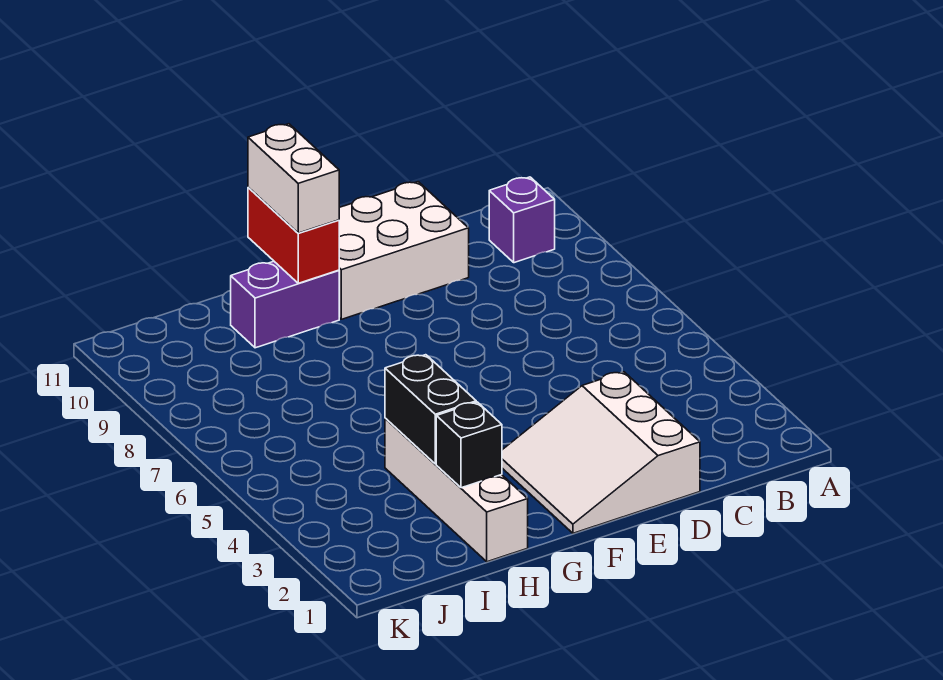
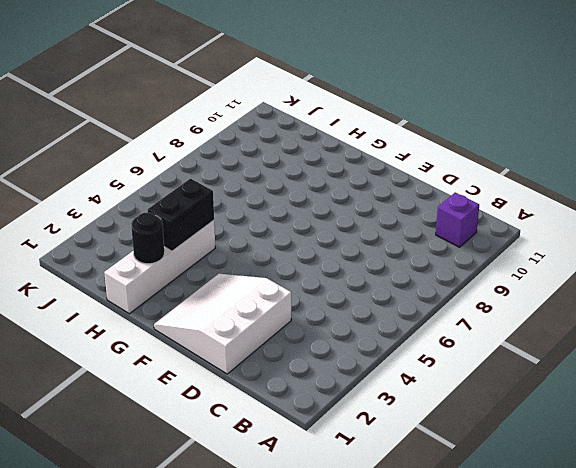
black 1x1 round brick [131,213,164,264] -> black 1x1 brick [436,402,502,488]
none -> white 2x3 brick [339,182,469,319]
none -> purple 1x2 brick [231,261,339,348]

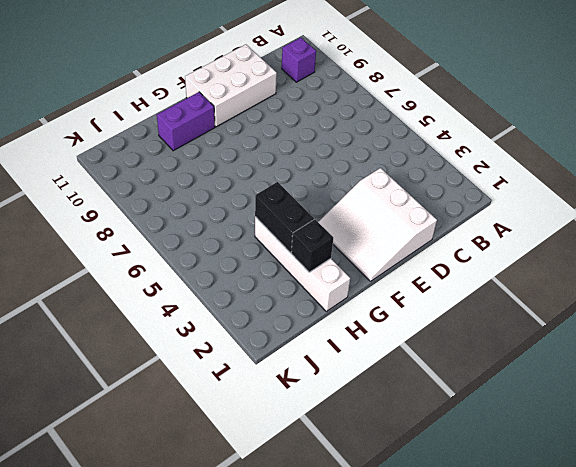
none -> red 1x2 brick [248,187,339,283]
none -> white 1x2 brick [248,124,339,233]

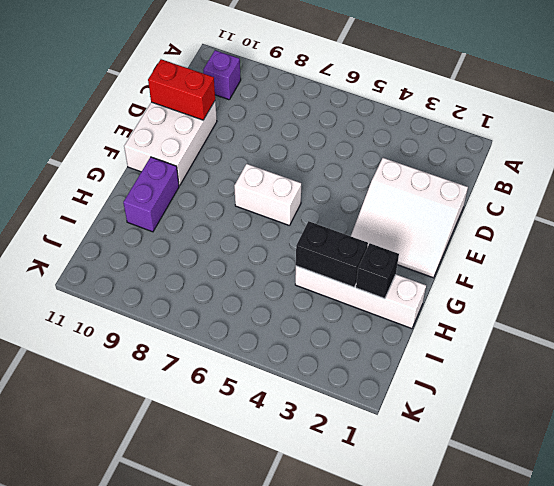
red 1x2 brick [148,59,215,120] -> red 1x2 brick moved to [248,187,339,283]
white 1x2 brick [234,164,301,226] -> white 1x2 brick moved to [248,124,339,233]

